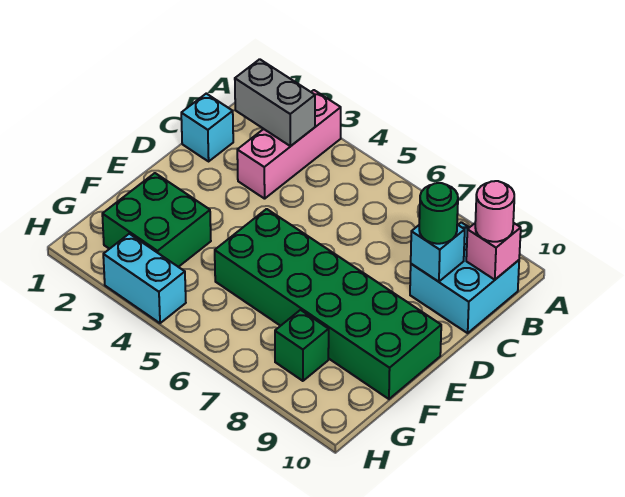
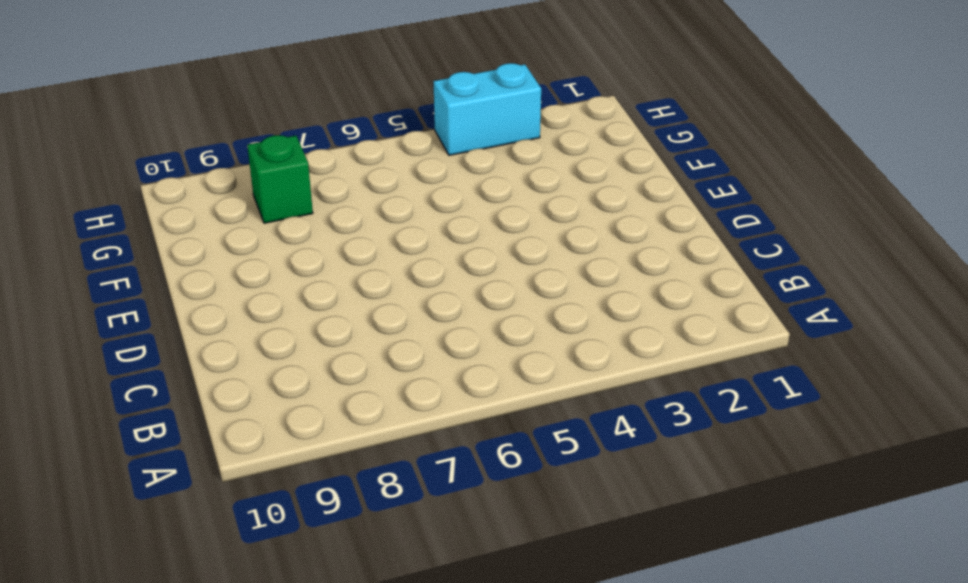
none -> pink 1x3 brick [237,90,341,199]
none -> cyan 2x2 brick [410,222,519,333]
none -> cyan 1x1 brick [181,94,233,161]

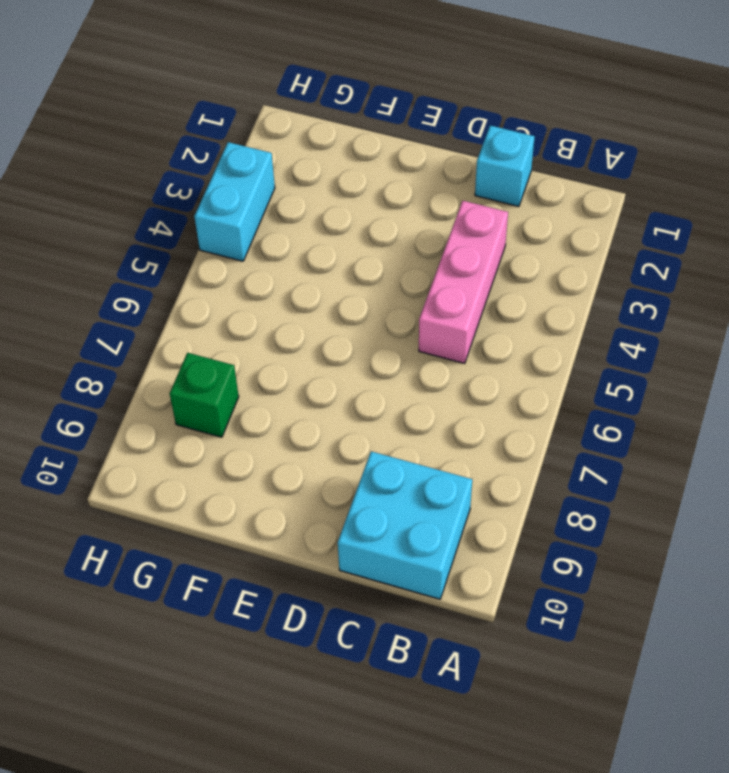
pink 1x3 brick [419,201,508,363] -> pink 1x3 brick turned to [237,90,341,199]
none -> green 2x6 brick [215,209,441,399]
none -> green 2x2 brick [102,173,211,267]
none -> grey 1x2 brick [235,59,315,146]

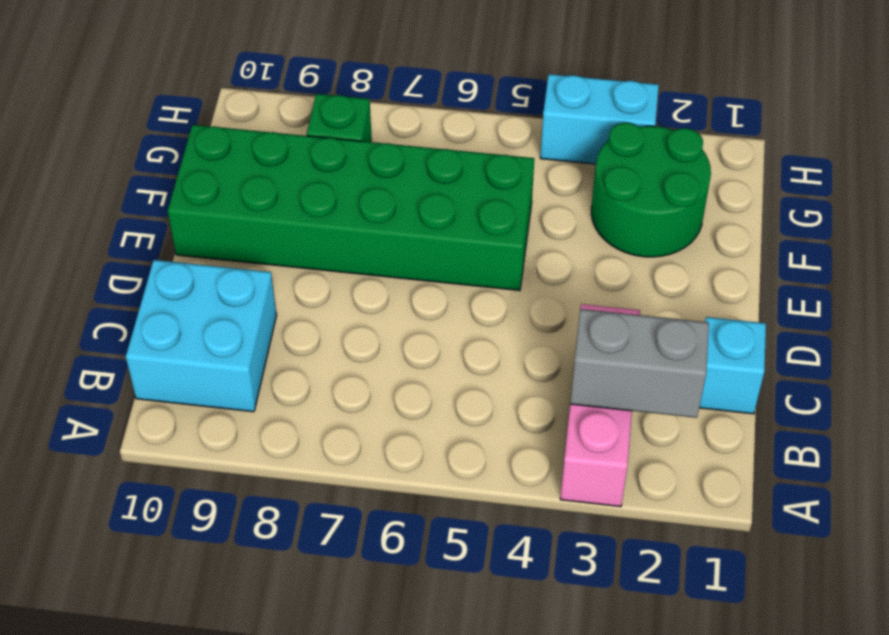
green 2x2 round brick [591,123,711,257] -> green 2x2 brick [102,173,211,267]
none -> pink 1x1 brick [466,223,521,280]
none -> cyan 1x1 brick [411,225,465,282]
none -> pink 1x1 round brick [475,181,514,242]

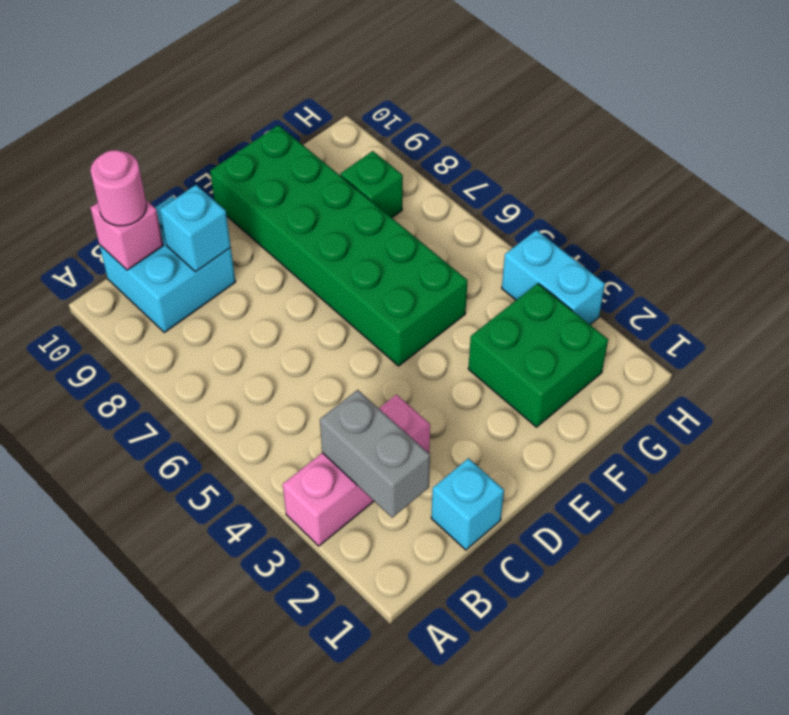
none -> green 1x1 round brick [419,183,458,244]

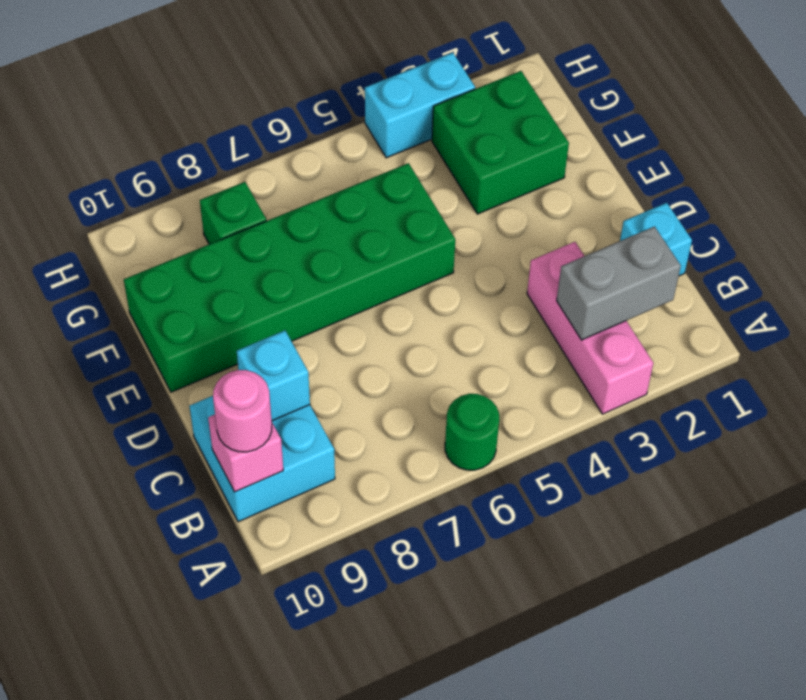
green 1x1 round brick [445,394,499,470] -> green 1x1 round brick moved to [419,183,458,244]

